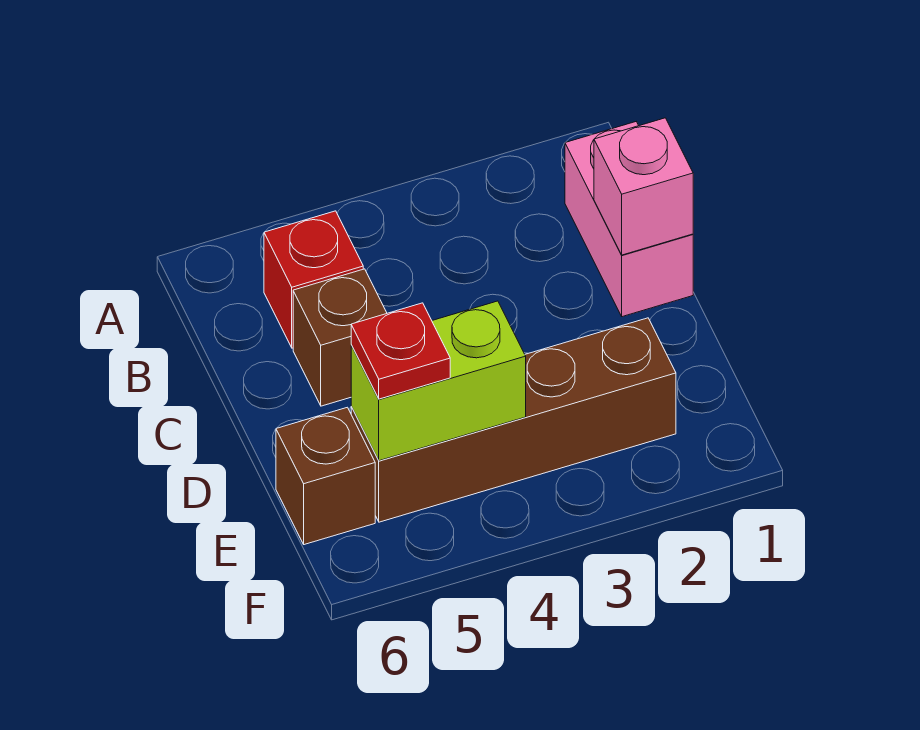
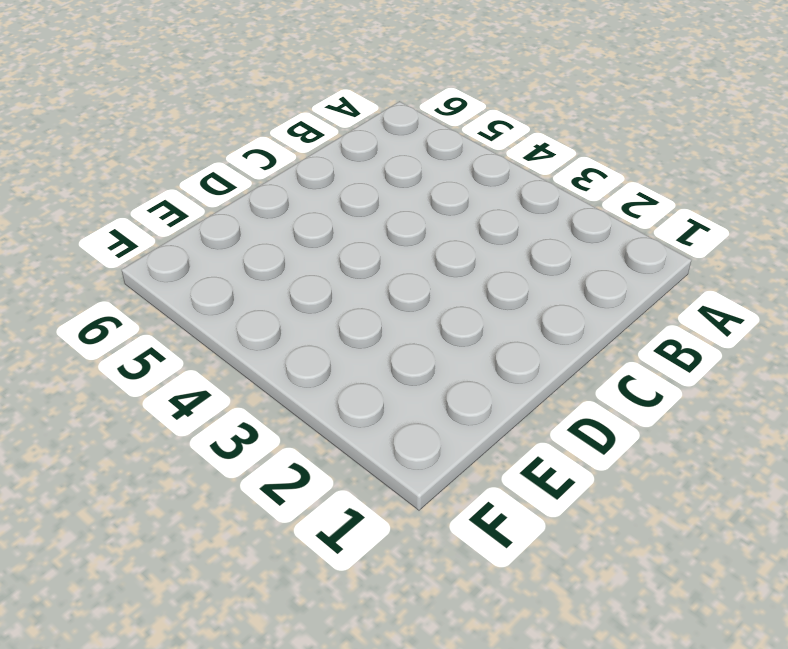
none -> pink 1x2 brick [565,122,693,317]
none -> red 1x1 brick [264,211,363,348]

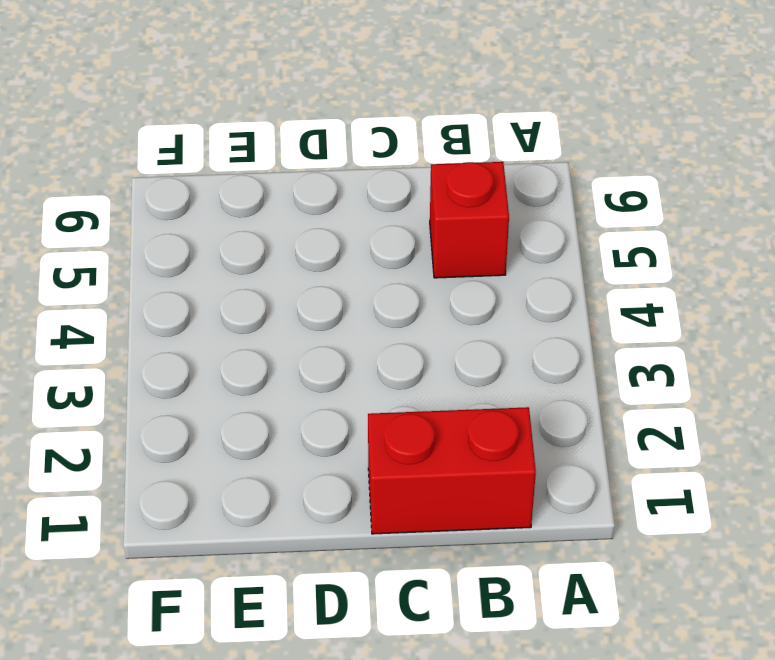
red 1x2 brick [368,407,536,534] -> pink 1x2 brick [565,122,693,317]
none -> brown 1x1 brick [293,269,387,406]
none -> brown 1x4 brick [351,318,676,522]

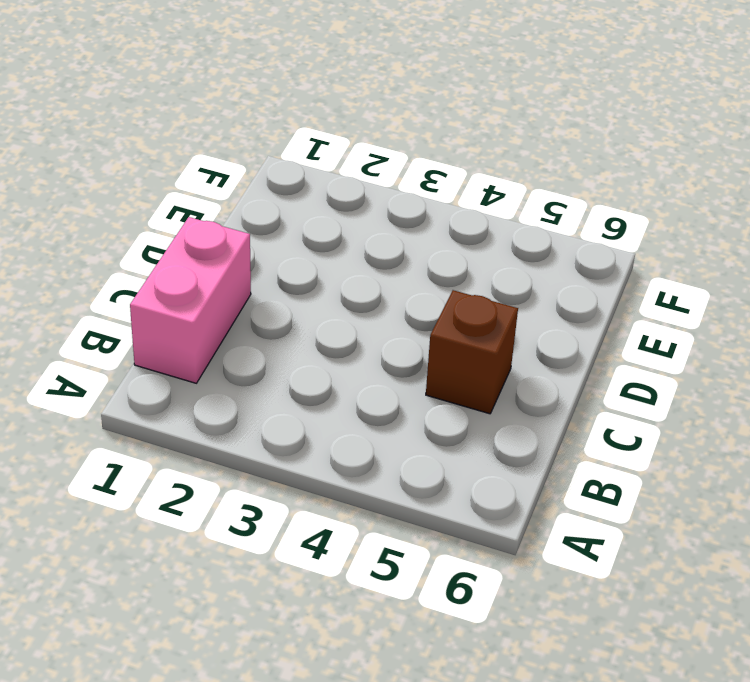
none -> red 1x1 brick [264,211,363,348]
none -> brown 1x4 brick [351,318,676,522]

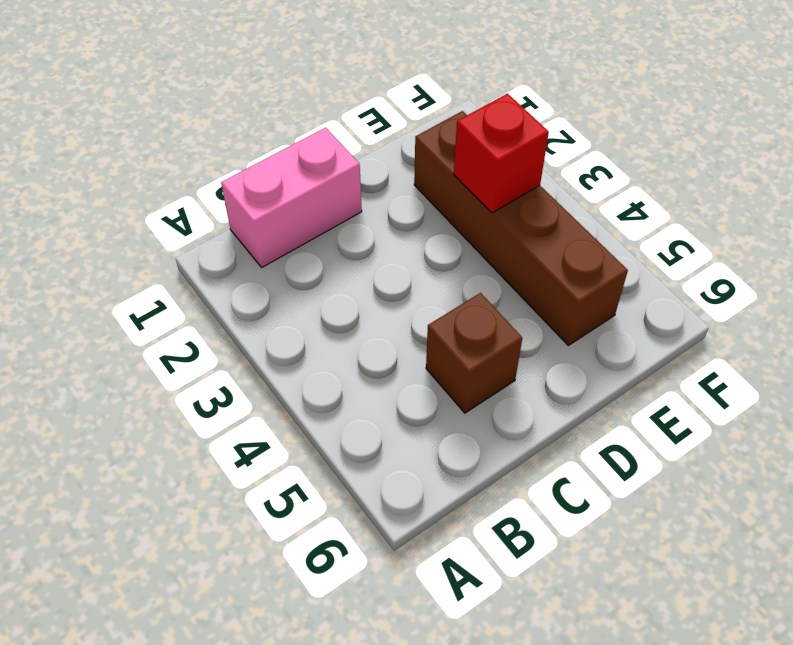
red 1x1 brick [454,94,549,213] -> red 1x1 brick moved to [264,211,363,348]
none -> brown 1x1 brick [276,407,375,545]
none -> pink 1x1 brick [594,118,693,255]

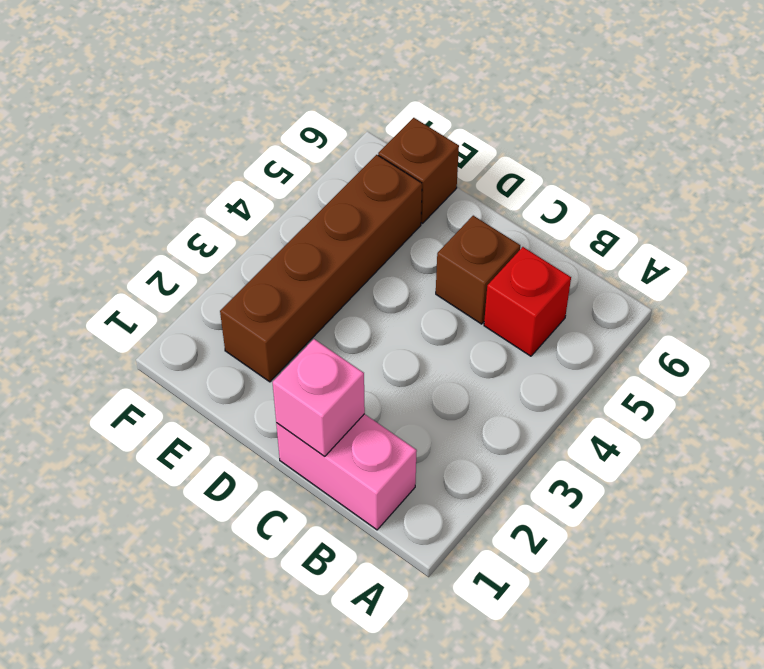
none -> lime 1x2 brick [351,301,526,461]
none -> red 1x1 plate [351,303,450,399]

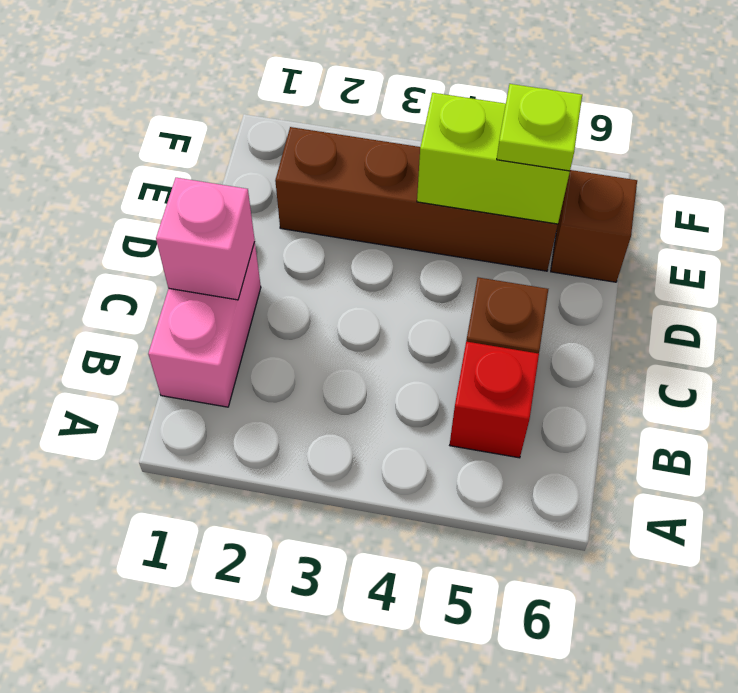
lime 1x1 plate [497,84,582,171] -> red 1x1 plate [351,303,450,399]

